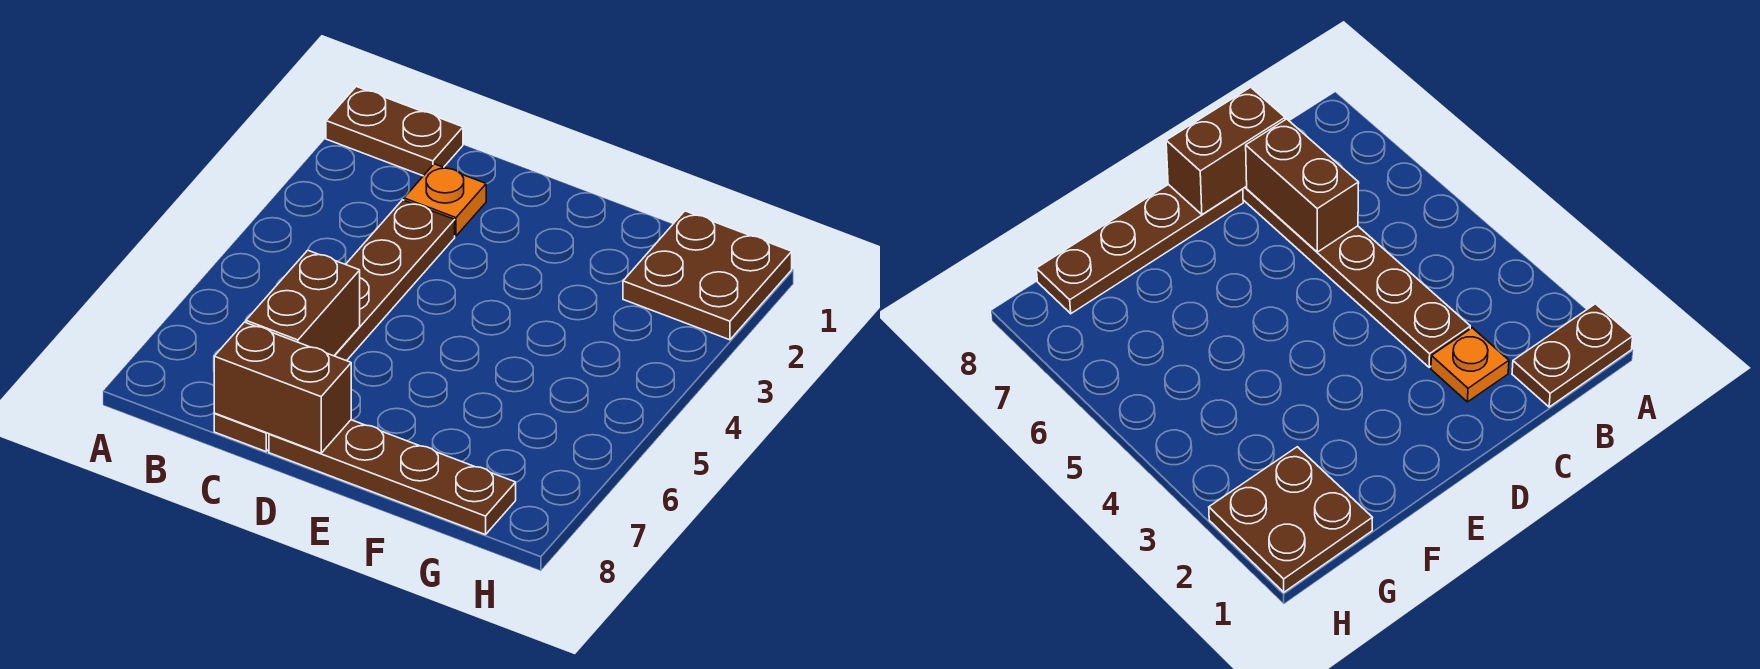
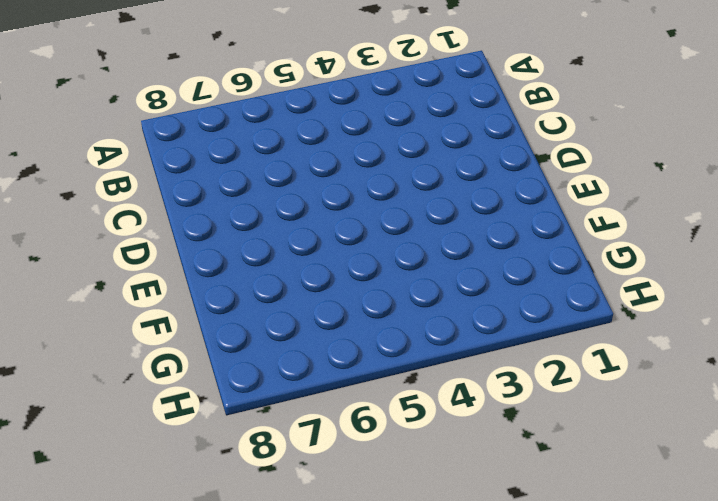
none -> brown 1x2 plate [326,87,463,176]
none -> orange 1x1 plate [404,164,486,236]

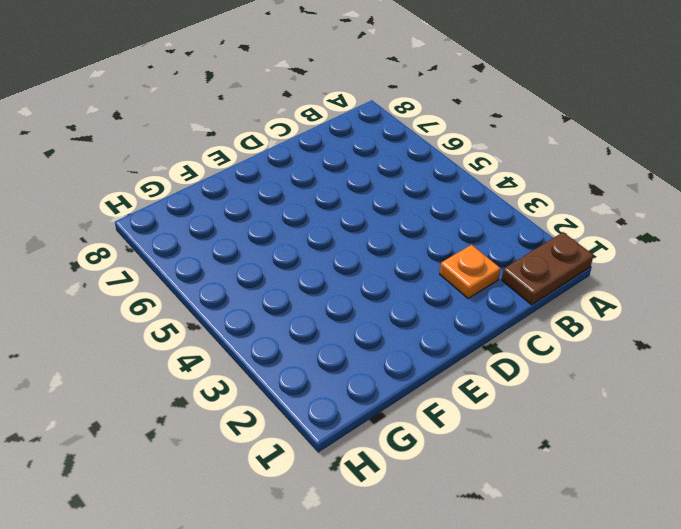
none -> brown 1x6 plate [214,200,455,452]
none -> brown 1x4 plate [269,420,516,535]

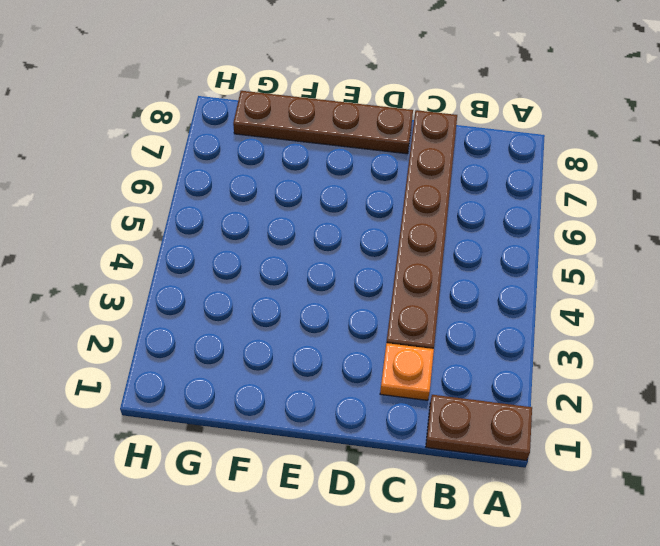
none -> brown 2x2 plate [623,211,792,340]
none -> brown 1x2 brick [246,250,360,356]

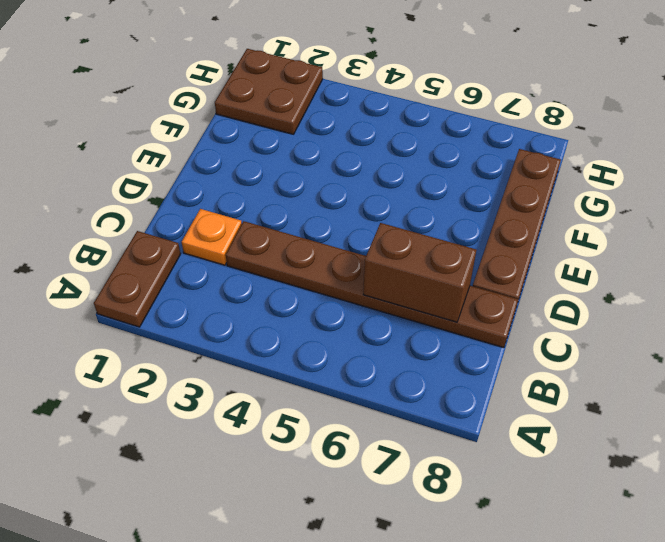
none -> brown 1x2 brick [214,322,351,453]

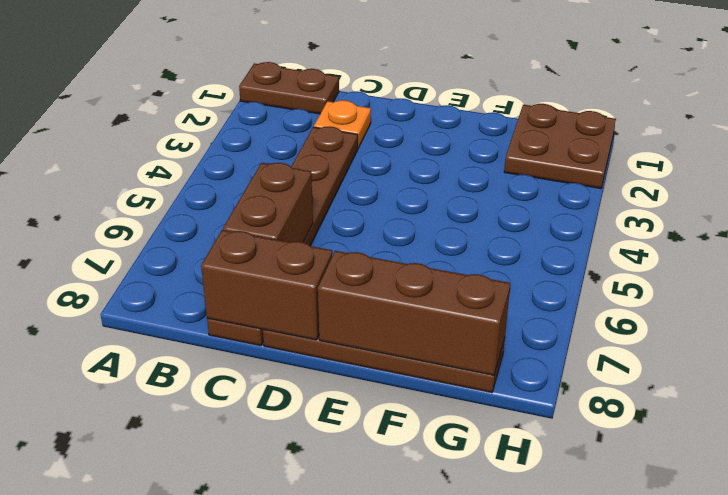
brown 1x3 brick [318,251,510,375] -> none

